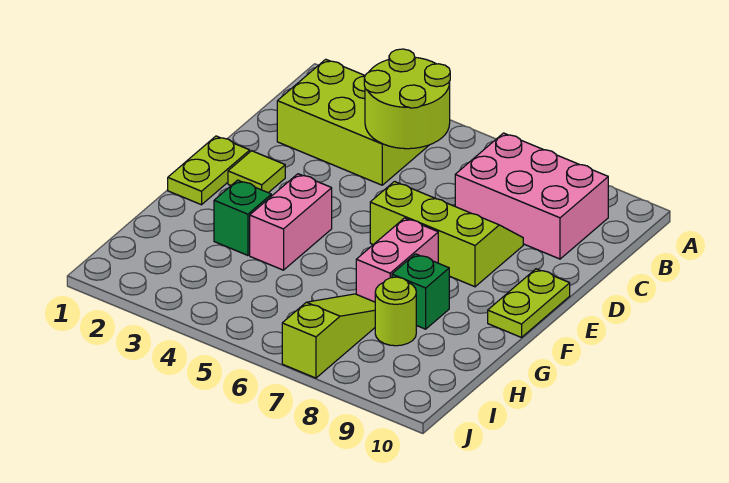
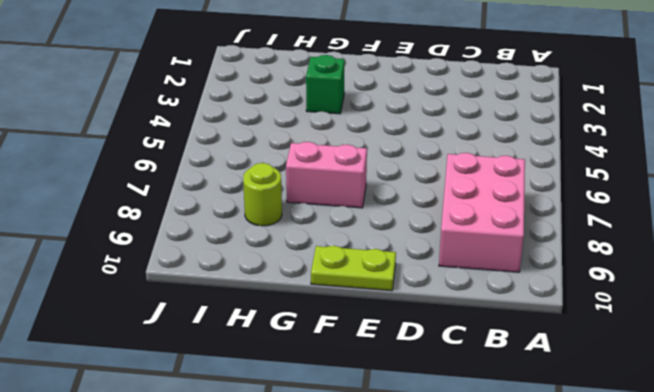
none -> lime 2x3 brick [277,59,429,185]
none -> lime 2x3 slope [370,182,523,287]
none -> lime 1x2 plate [168,136,250,205]

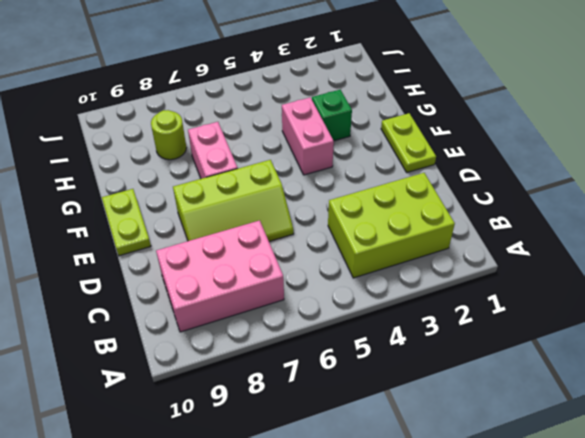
none -> lime 1x1 tile [228,151,285,193]
none -> green 1x1 brick [392,254,449,329]
none -> lime 1x3 slope [282,294,375,378]

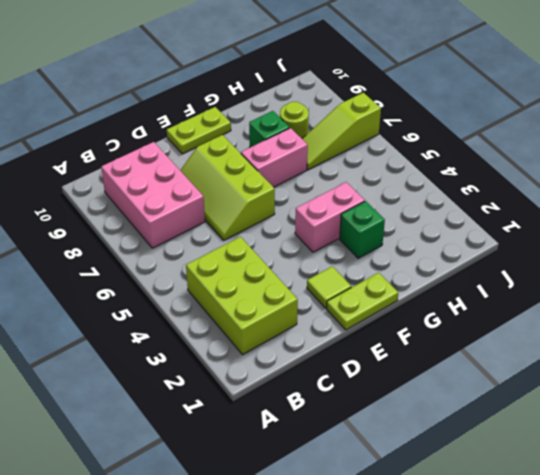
none -> lime 2x2 round brick [364,49,450,149]

